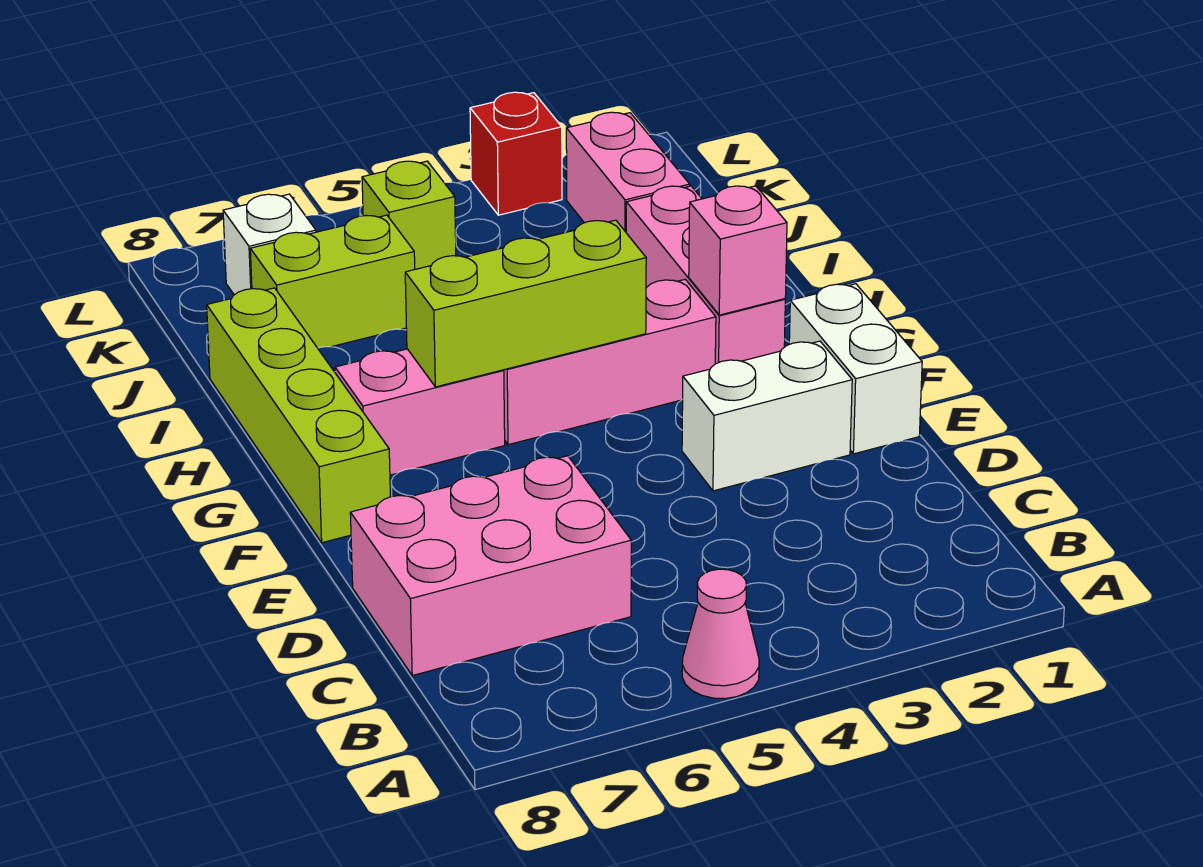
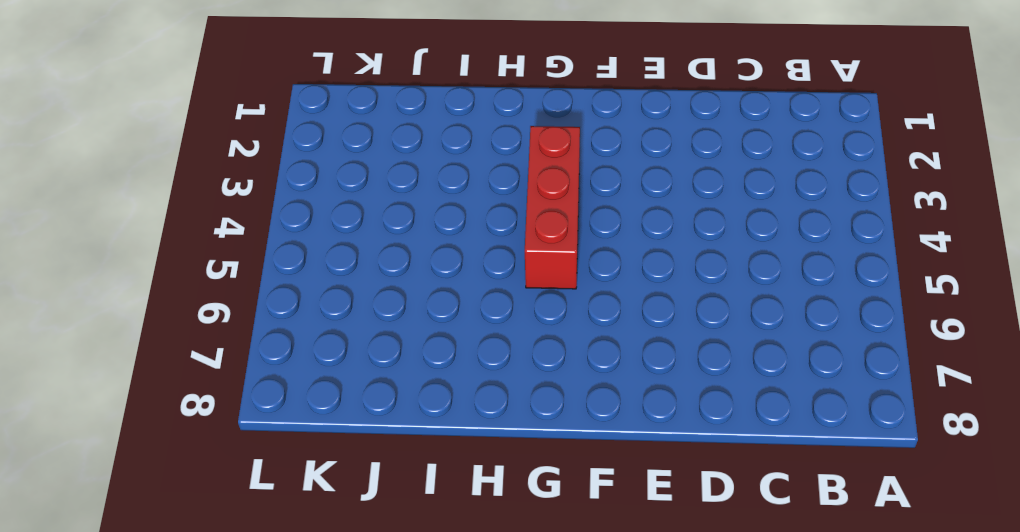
red 1x3 brick [525,126,580,289] -> pink 1x3 brick [504,279,716,445]
none -> pink 1x1 cone [682,569,759,699]
none -> pink 2x3 brick [350,456,631,676]
none -> white 1x2 brick [789,284,922,454]

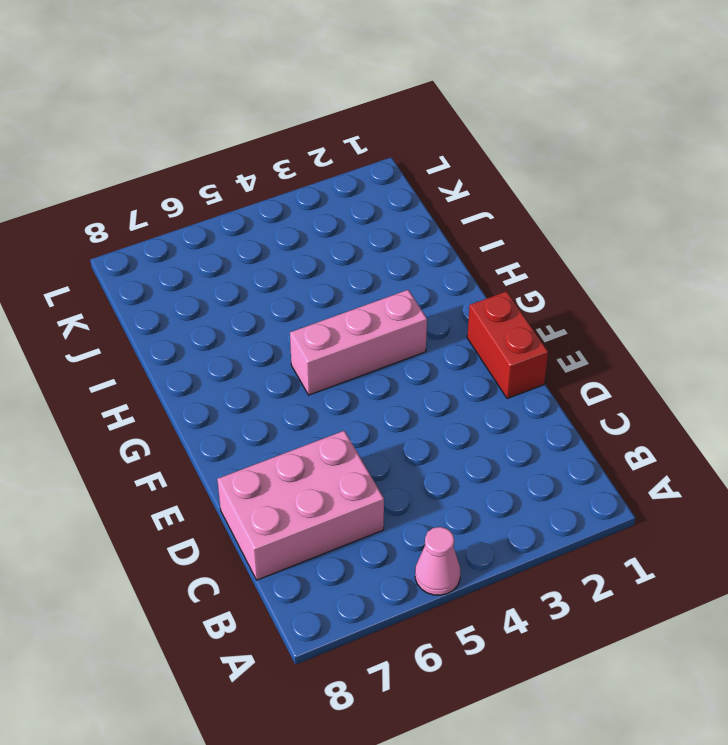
red 1x2 brick [467,291,548,399] -> white 1x2 brick [789,284,922,454]
none -> white 1x2 brick [682,341,852,491]
none -> lime 1x4 brick [207,288,390,543]
none -> pink 1x3 brick [626,186,785,364]

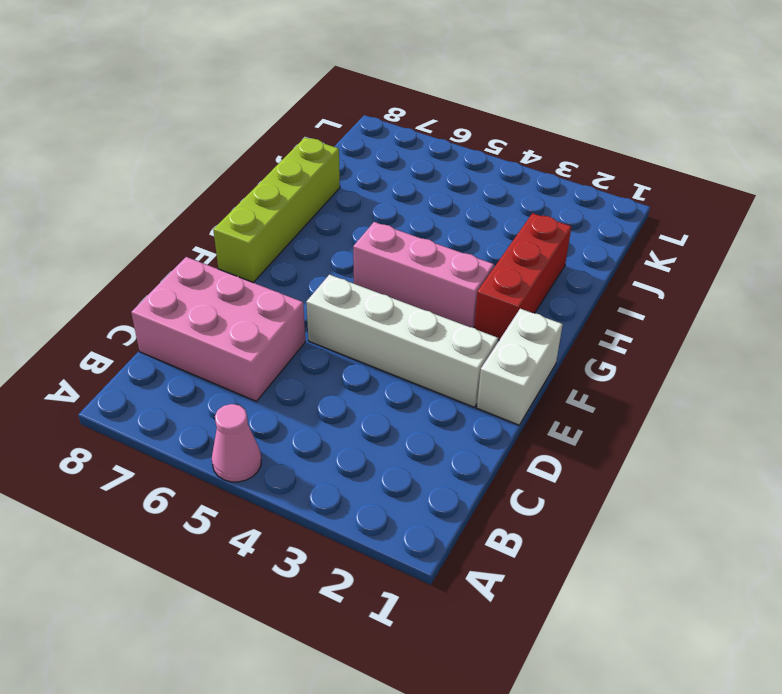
white 1x4 brick [306,275,498,407] -> white 1x2 brick [682,341,852,491]
red 1x3 brick [474,213,571,340] -> pink 1x3 brick [626,186,785,364]
none -> pink 1x2 brick [335,349,505,475]
none -> pink 1x2 brick [566,112,690,232]
none -> lime 1x2 brick [250,215,415,348]

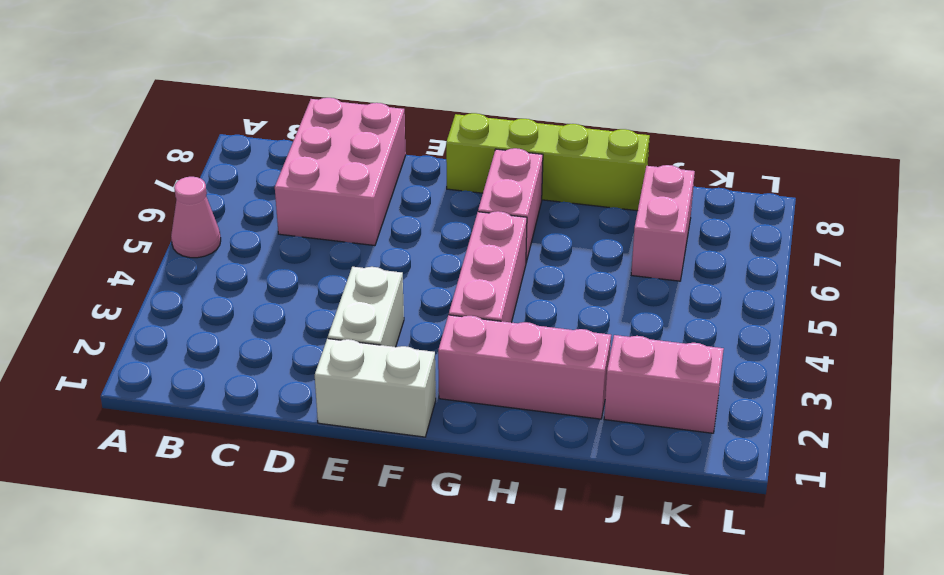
pink 1x2 brick [631,165,695,281] -> lime 1x2 brick [250,215,415,348]
none -> lime 1x1 brick [362,161,456,269]
none -> white 1x1 brick [223,194,316,295]
none -> red 1x1 brick [470,92,562,215]

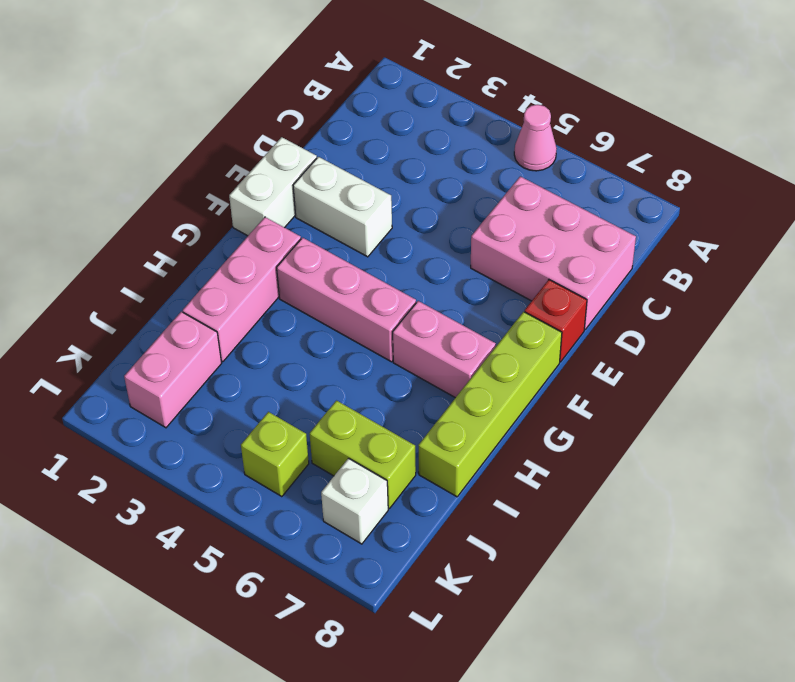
red 1x1 brick [525,280,587,362] -> red 1x1 brick moved to [470,92,562,215]
none -> pink 1x1 brick [689,186,787,315]
none -> lime 1x3 brick [405,220,646,387]

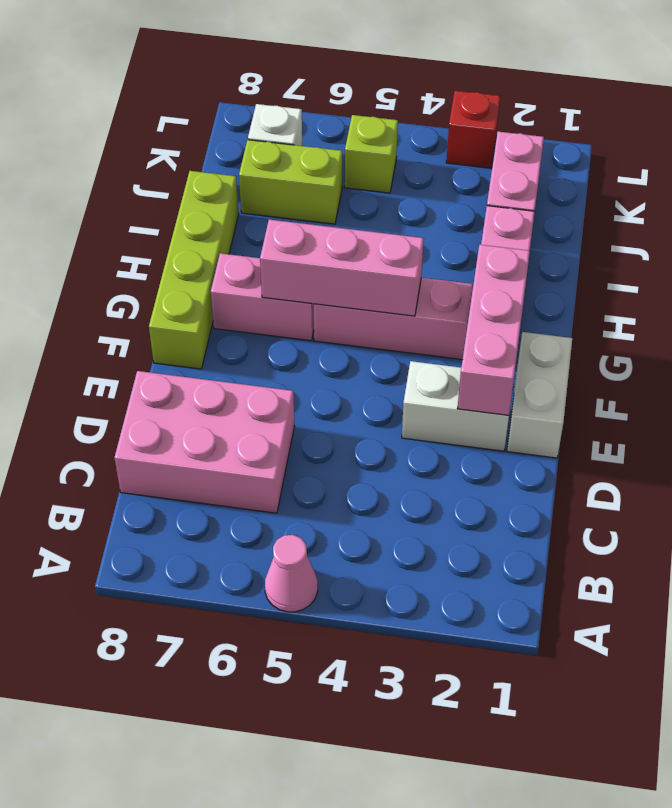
pink 1x3 brick [457,245,530,415] -> pink 1x1 brick [689,186,787,315]
pink 1x3 brick [260,220,424,316] -> lime 1x3 brick [405,220,646,387]

